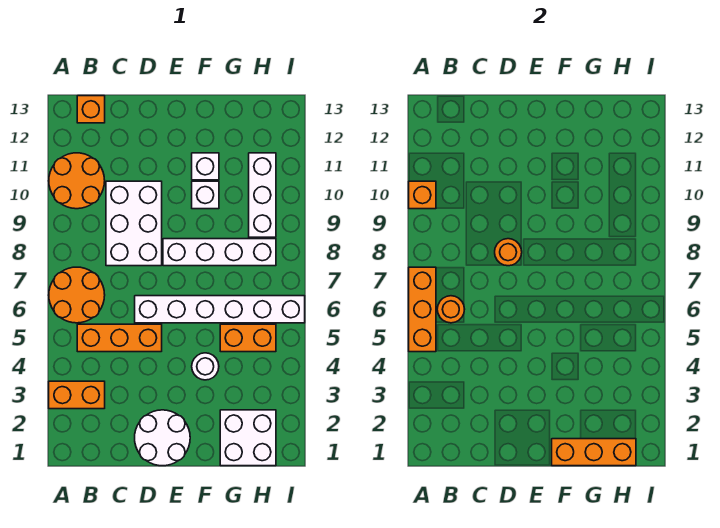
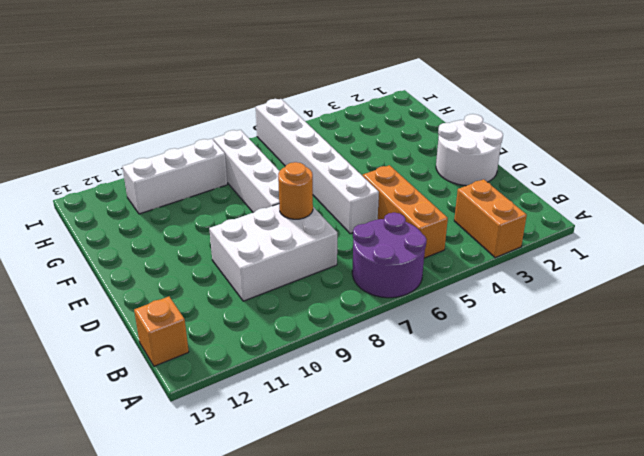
purple 2x2 round brick [352,213,427,298] -> orange 2x2 round brick [49,267,105,323]
none -> orange 2x2 round brick [49,153,105,209]
none -> white 1x1 round brick [192,353,219,380]
none -> white 1x1 brick [192,181,219,209]

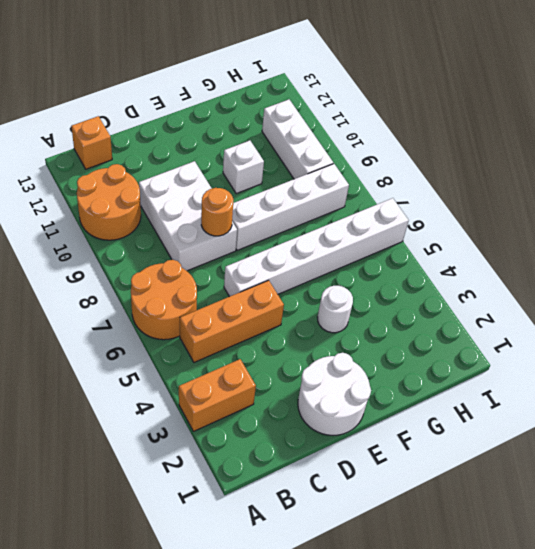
none -> white 1x1 brick [192,153,219,180]
none -> white 2x2 brick [220,410,276,466]
none -> orange 1x2 brick [220,324,276,352]

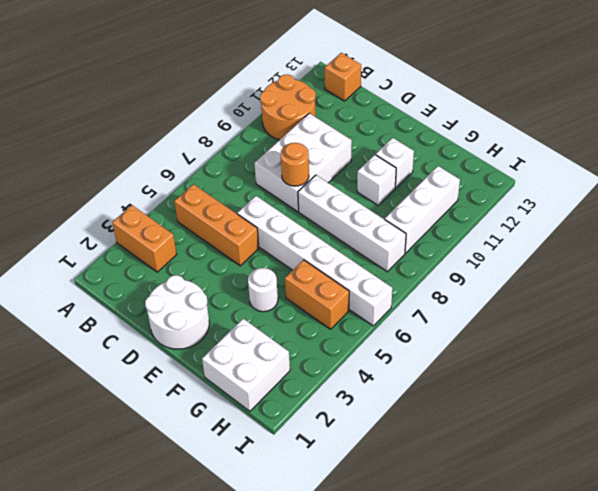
none -> orange 2x2 round brick [49,267,105,323]
none -> orange 1x3 brick [409,267,436,352]
none -> orange 1x1 brick [409,181,436,209]

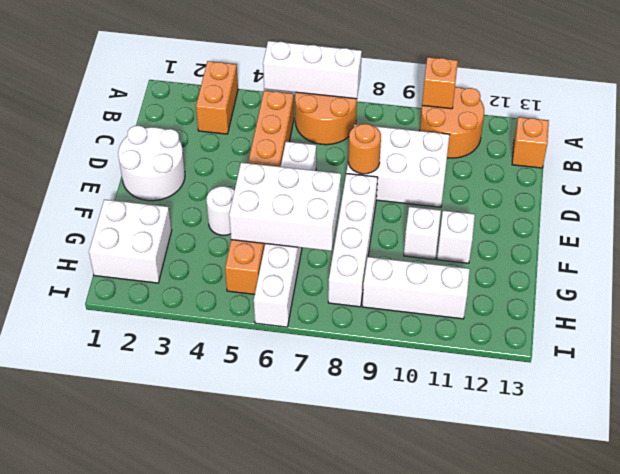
white 1x3 brick [263,41,362,99] -> orange 1x3 brick [409,267,436,352]
white 2x3 brick [229,162,341,251] -> none
none -> orange 1x1 round brick [437,296,465,323]
none -> orange 1x3 brick [552,439,636,466]

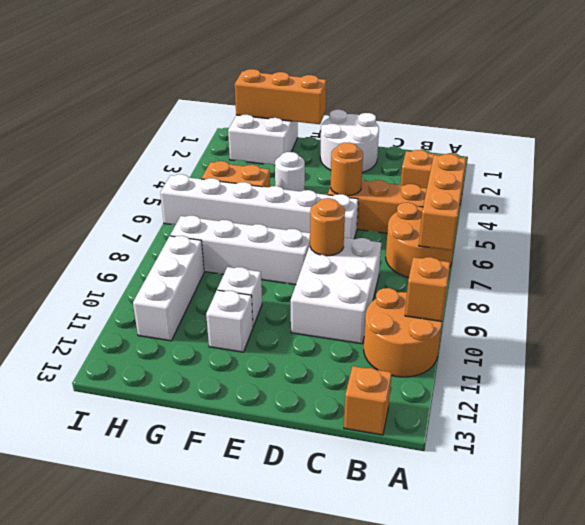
orange 1x1 round brick [331,143,363,196] -> orange 1x1 round brick moved to [437,296,465,323]

